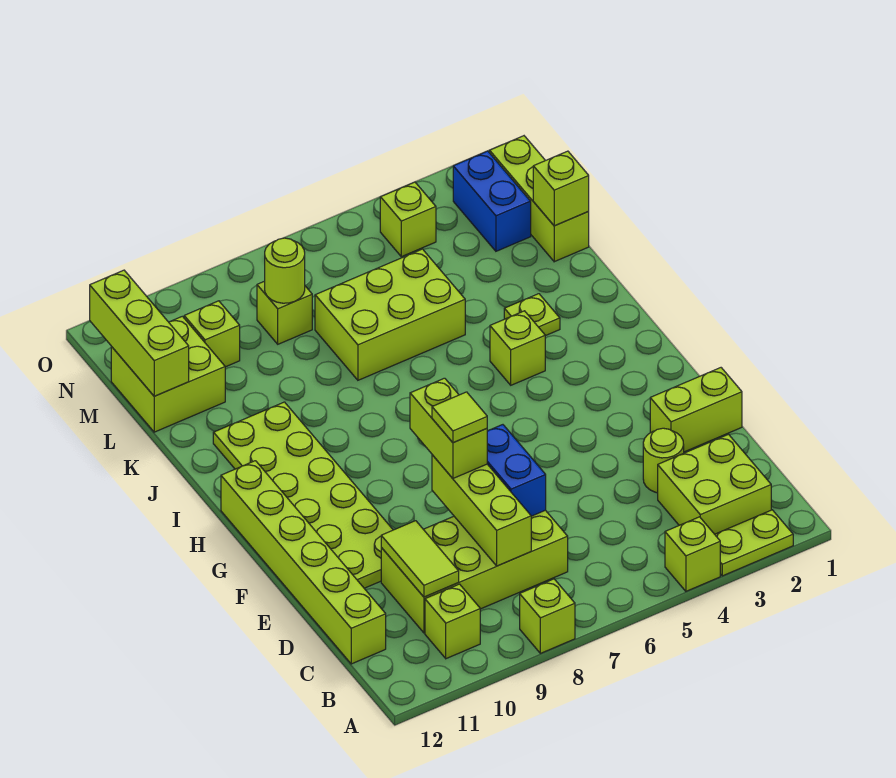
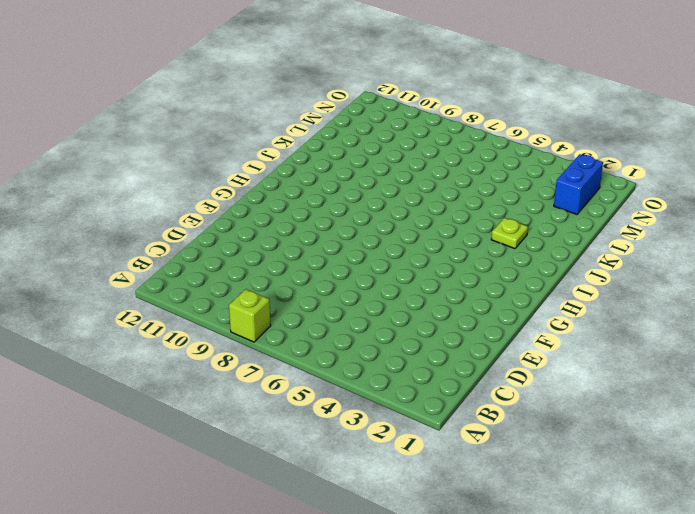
none -> lime 1x2 plate [715,510,793,576]
none -> lime 1x1 brick [665,517,720,591]
none -> lime 2x2 brick [658,434,771,534]

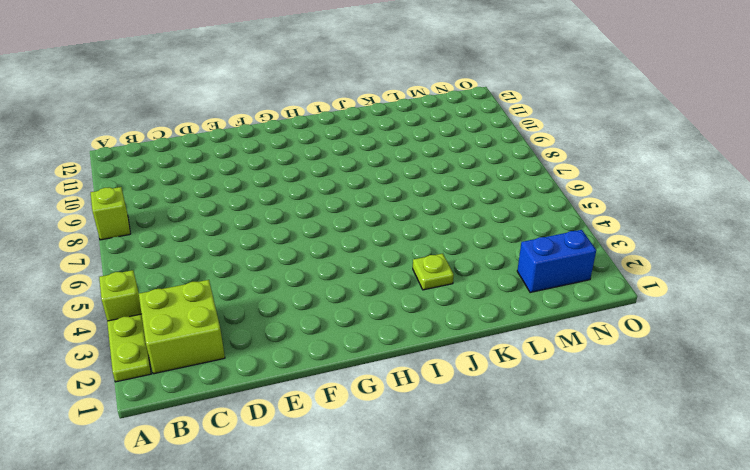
none -> lime 1x1 brick [425,584,480,659]
none -> lime 2x4 brick [381,510,568,633]
none -> lime 1x6 brick [221,461,386,664]

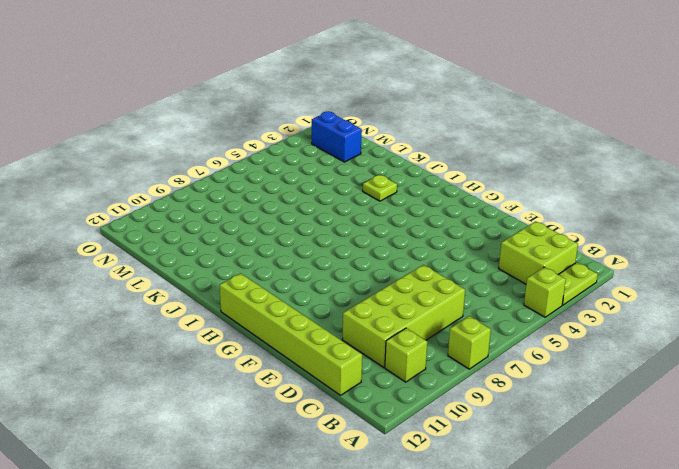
none -> lime 1x1 round brick [643,428,684,493]
none -> lime 1x2 brick [650,368,742,452]
none -> lime 2x6 plate [213,402,393,588]

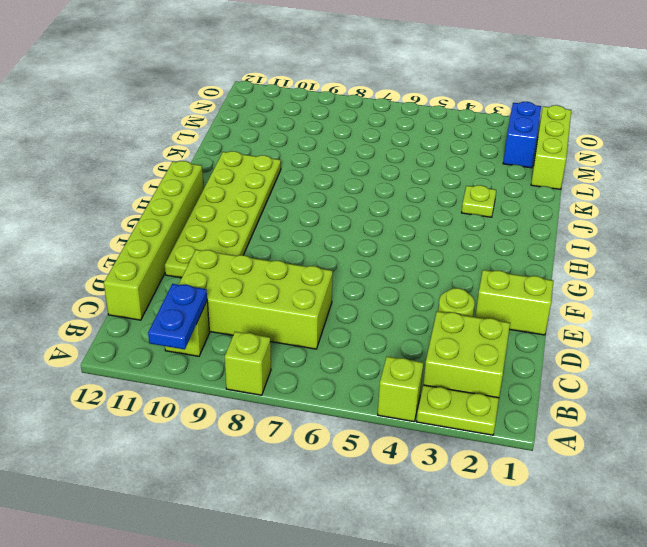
blue 1x2 plate [148,284,207,349] -> none
none -> lime 1x1 brick [490,311,545,385]
none -> lime 2x3 brick [315,249,465,380]
none -> lime 2x2 brick [111,316,225,432]

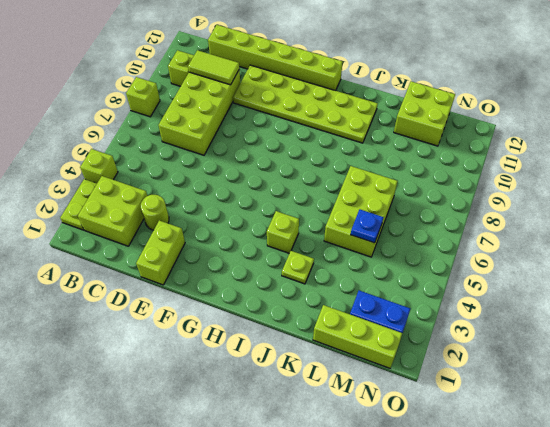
blue 1x1 plate [351,210,383,243] -> none
none -> lime 1x1 brick [257,281,312,344]
none -> lime 1x1 brick [184,301,240,367]
none -> lime 1x1 brick [380,182,436,257]

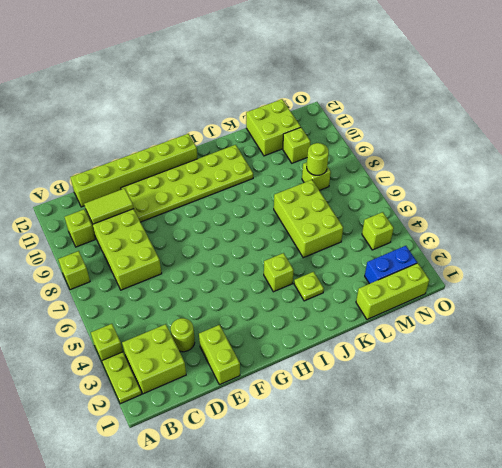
none -> lime 1x3 brick [432,455,531,566]
none -> blue 1x2 brick [487,425,546,516]
none -> lime 1x1 brick [533,151,589,226]

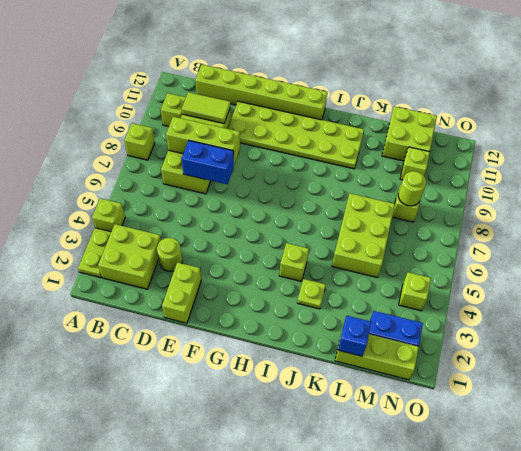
blue 1x1 brick [338,316,371,356] -> lime 1x1 brick [533,151,589,226]
none -> lime 1x3 brick [90,270,189,396]
none -> lime 1x2 brick [410,378,487,478]
none -> lime 1x1 tile [432,392,487,442]

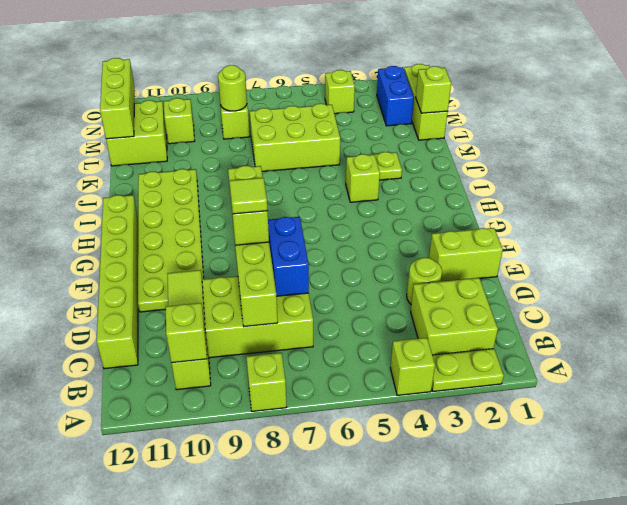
lime 1x1 brick [165,303,207,363] -> none

